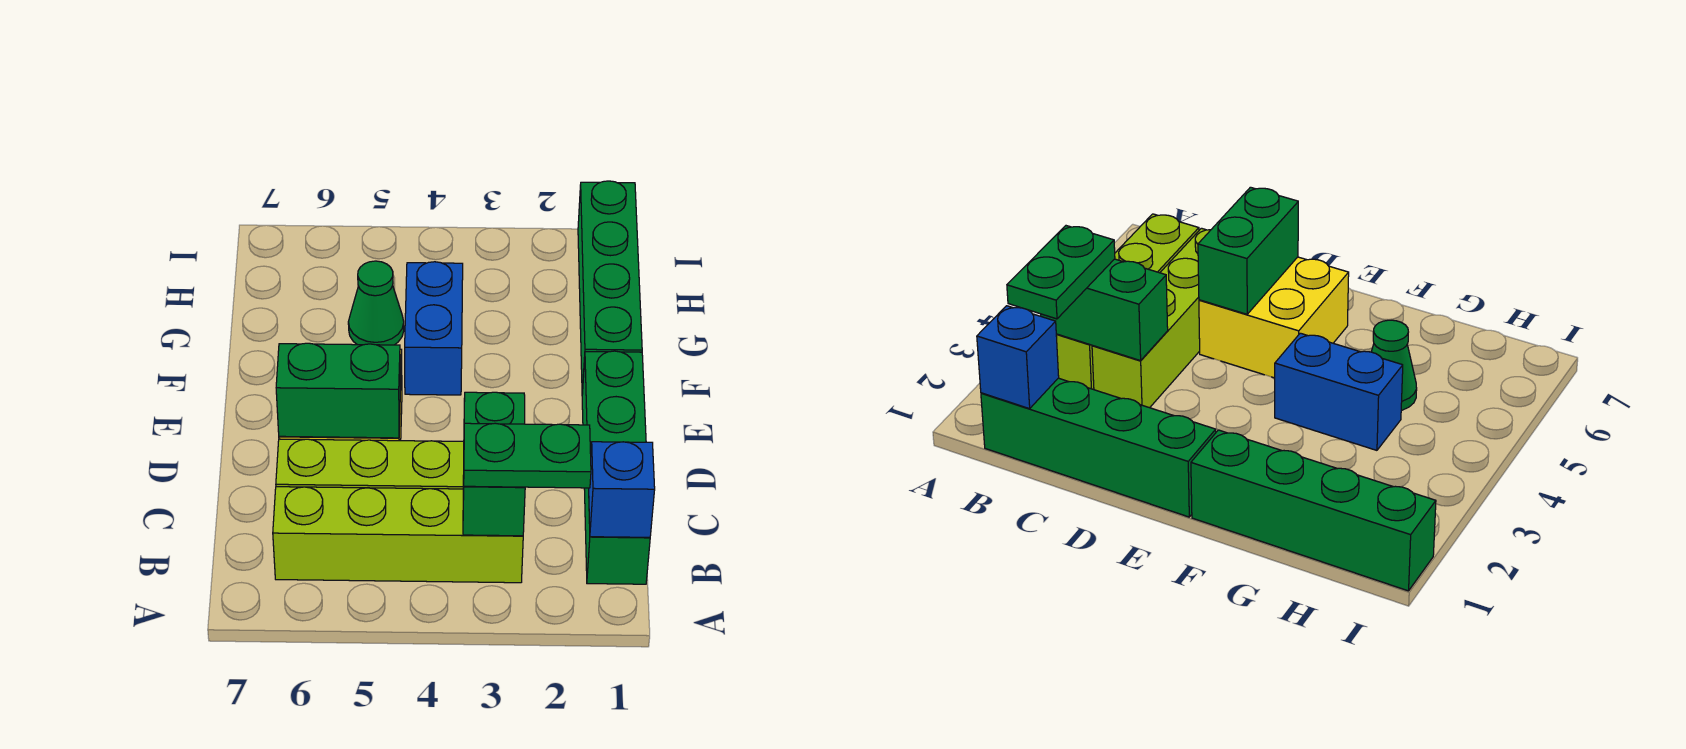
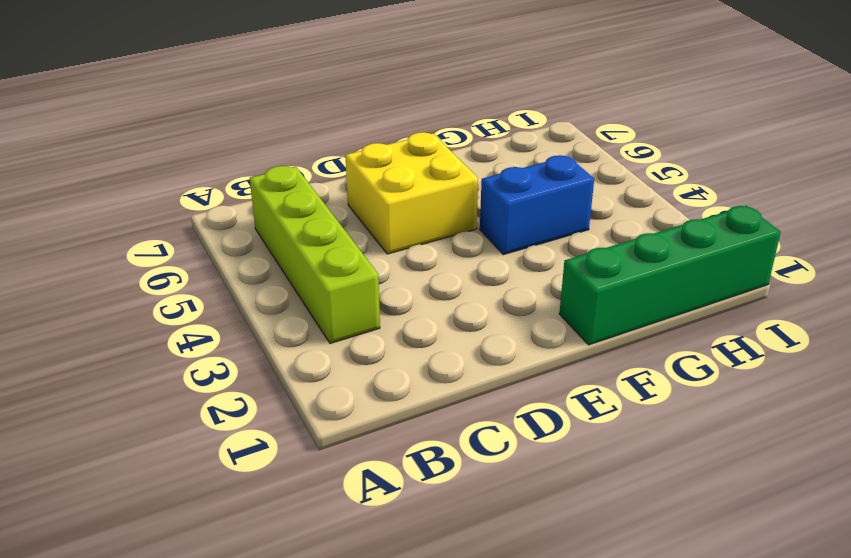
none -> green 1x4 brick [582,351,650,584]
none -> lime 1x4 brick [276,439,464,489]

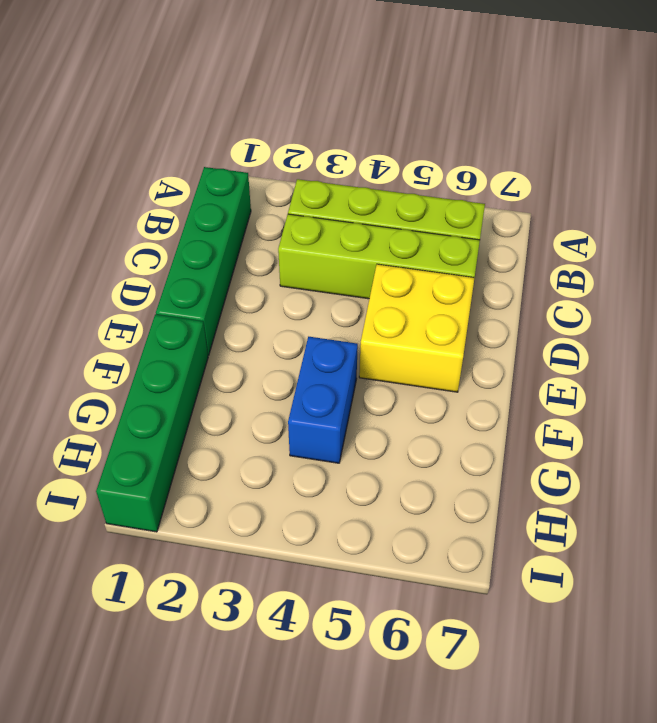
none -> green 1x1 cone [348,261,404,345]
none -> blue 1x1 brick [589,442,655,537]

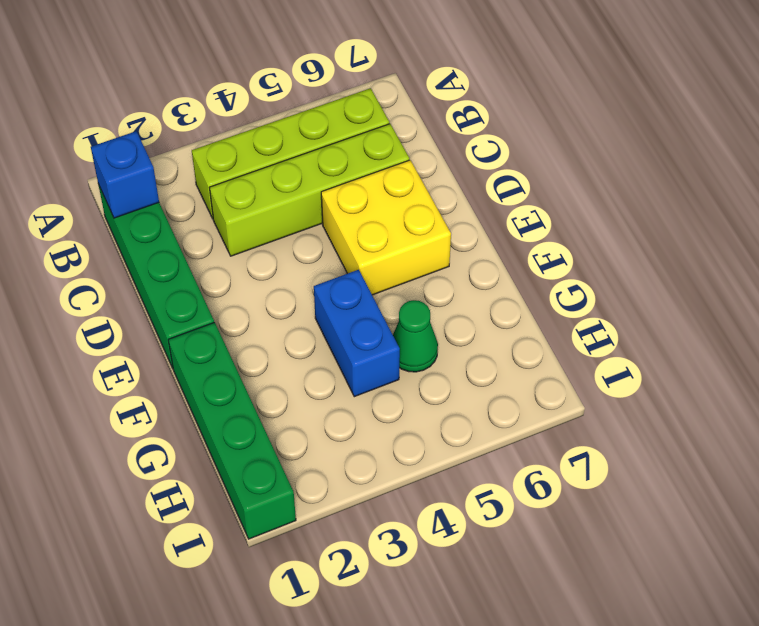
none -> green 1x2 brick [463,392,525,536]
none -> green 1x2 brick [276,343,400,438]

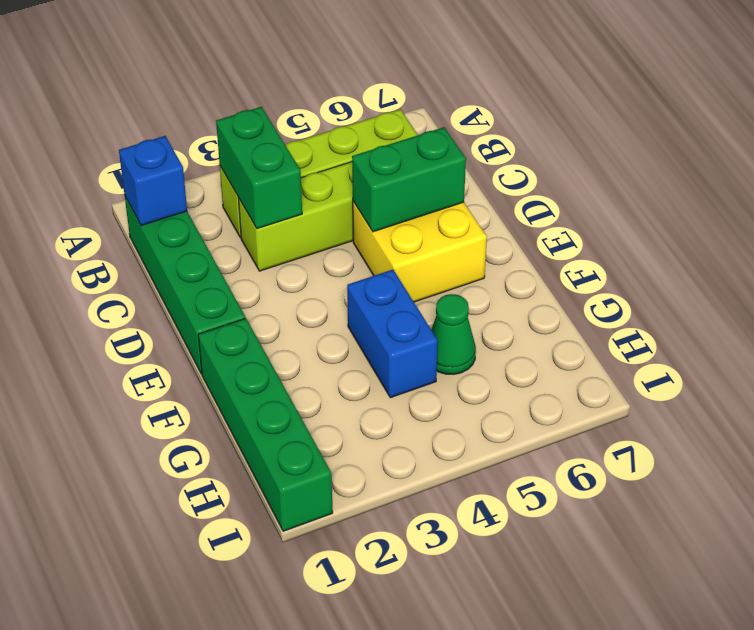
none -> green 1x2 plate [464,423,591,488]

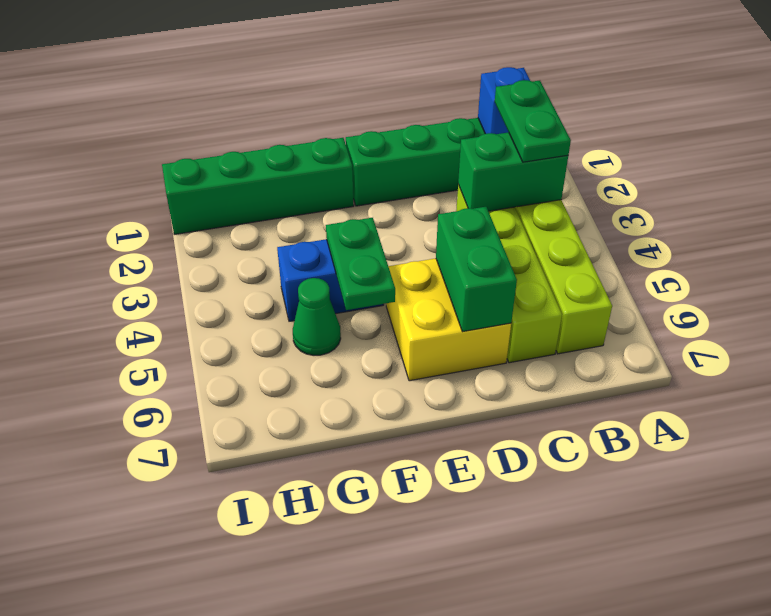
green 1x2 plate [326,218,395,310] -> none

